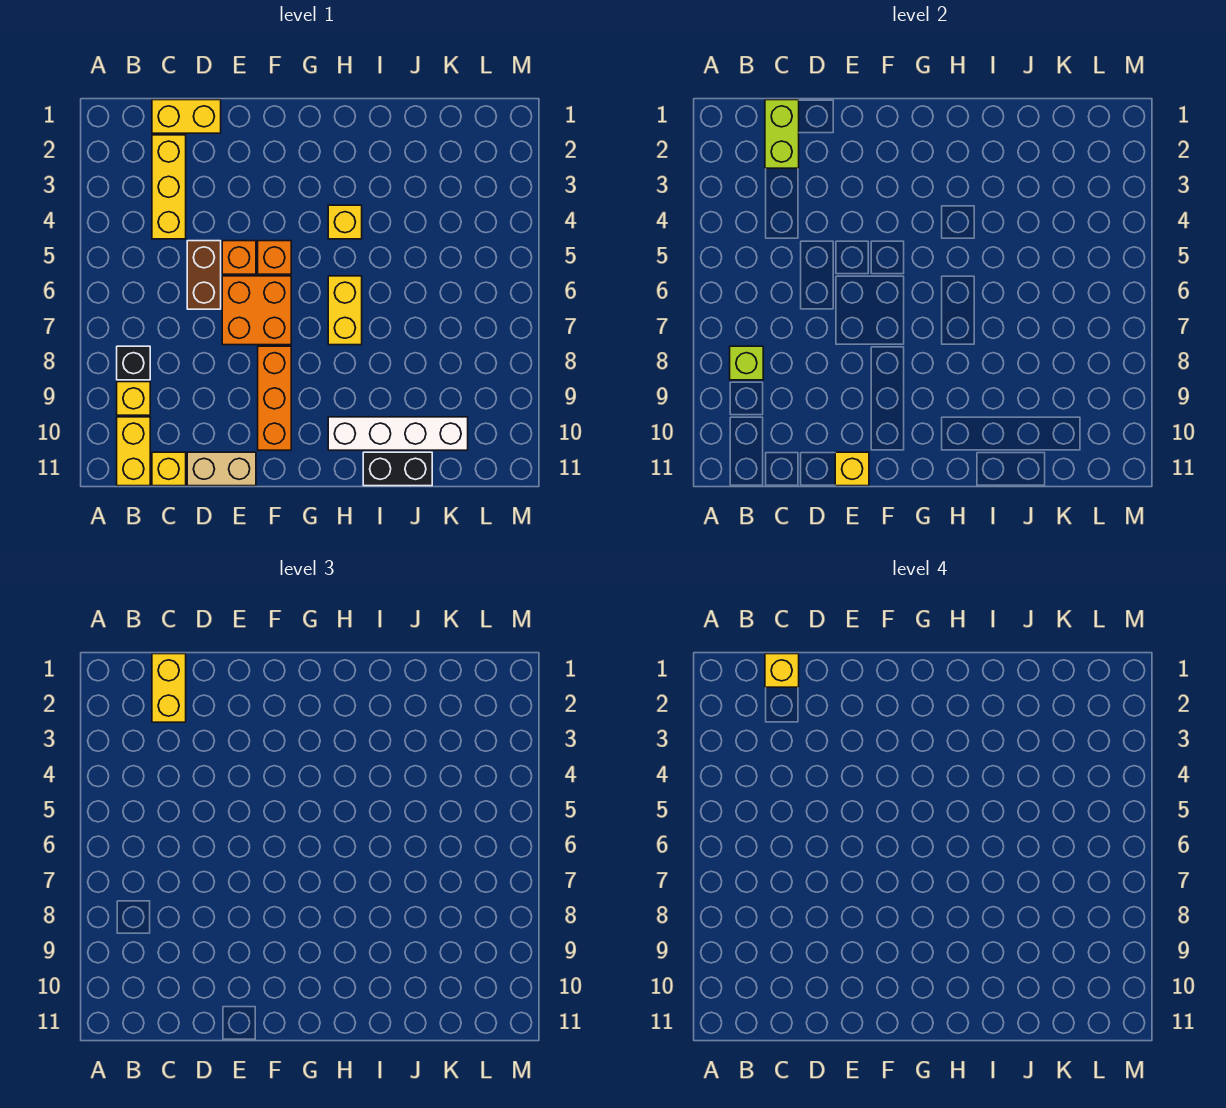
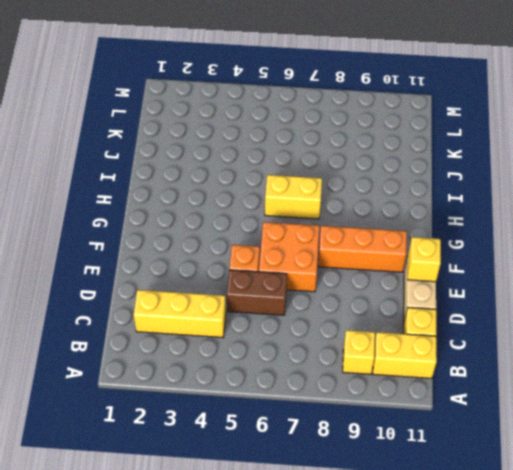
none -> black 1x1 brick [117,346,150,380]
none -> yellow 1x2 brick [152,100,221,133]
none -> orange 1x1 brick [258,241,291,274]

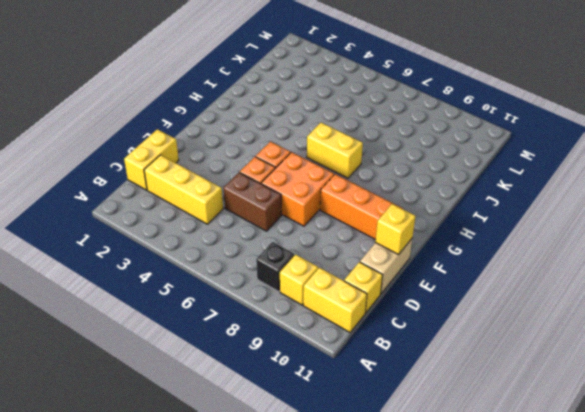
none -> yellow 1x1 brick [328,205,362,239]
none -> white 1x4 brick [328,417,468,450]
none -> black 1x2 brick [363,452,432,486]

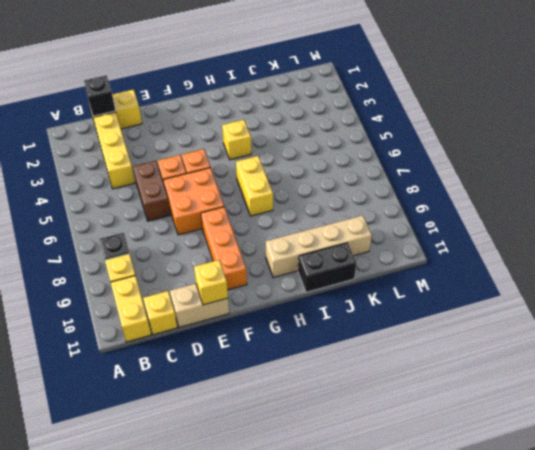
black 1x1 brick [84,75,115,116] -> lime 1x2 brick [765,100,799,168]
tan 1x4 brick [266,216,372,278] -> white 1x4 brick [328,417,468,450]
none -> lime 1x1 brick [730,346,763,380]
none -> yellow 1x2 brick [152,654,186,722]
none -> yellow 1x1 brick [765,654,799,687]

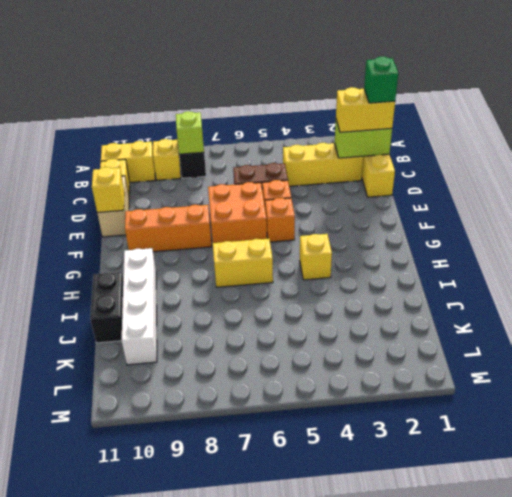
green 1x1 brick [364,57,398,103] -> yellow 1x1 brick [765,654,799,687]

